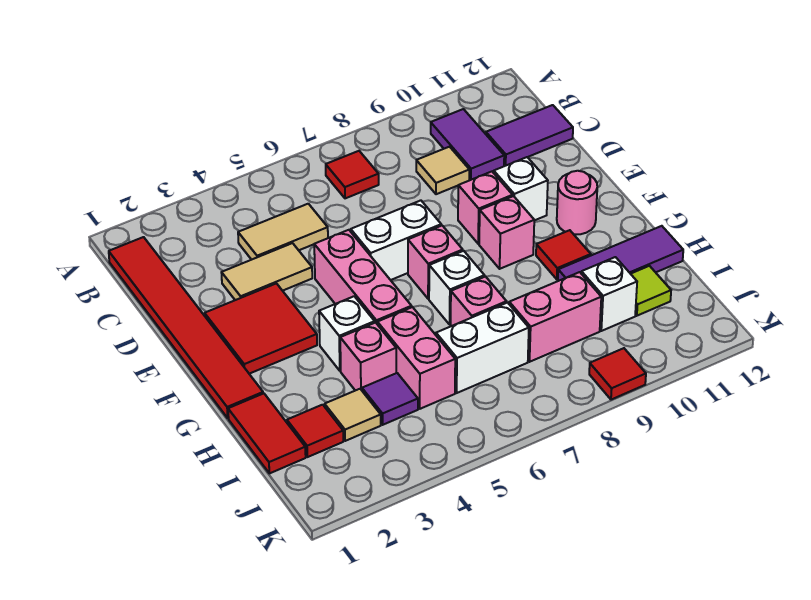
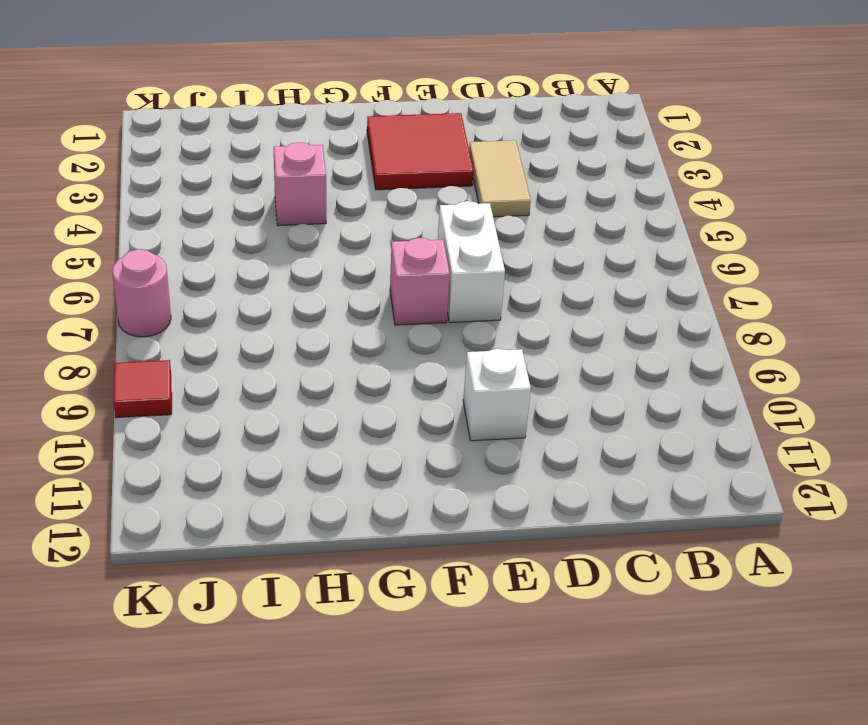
pink 1x1 round brick [112,249,171,337] -> pink 1x1 round brick moved to [557,171,597,234]
none -> red 1x6 tile [109,237,263,418]
none -> red 1x1 tile [326,151,379,198]
none -> purple 1x2 tile [431,109,504,180]
none -> tan 1x2 tile [238,204,328,260]

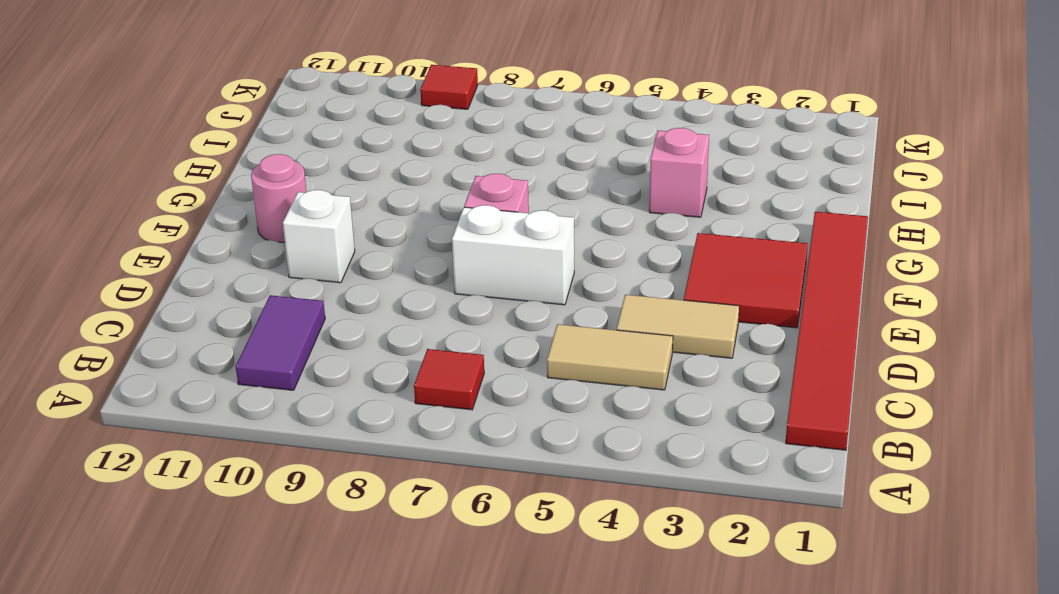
none -> tan 1x1 tile [416,147,469,194]
none -> purple 1x2 tile [486,105,573,166]
none -> pink 1x3 brick [314,230,412,323]
none -> pink 1x1 brick [458,172,513,244]

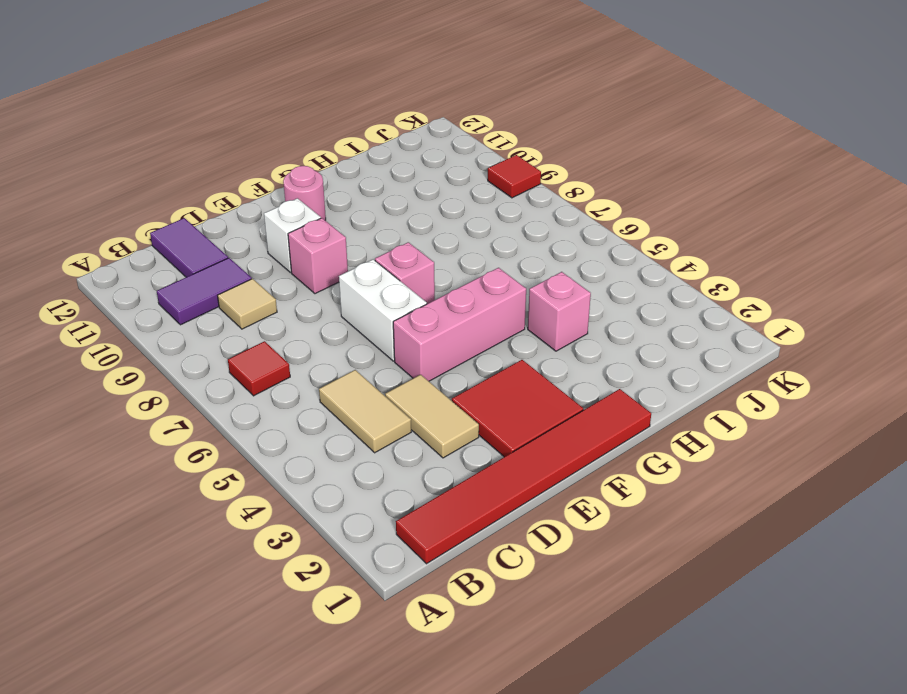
none -> pink 1x1 brick [479,196,534,269]
none -> white 1x1 brick [319,296,375,371]
none -> white 1x1 brick [429,251,485,324]
none -> red 1x1 tile [536,230,591,279]

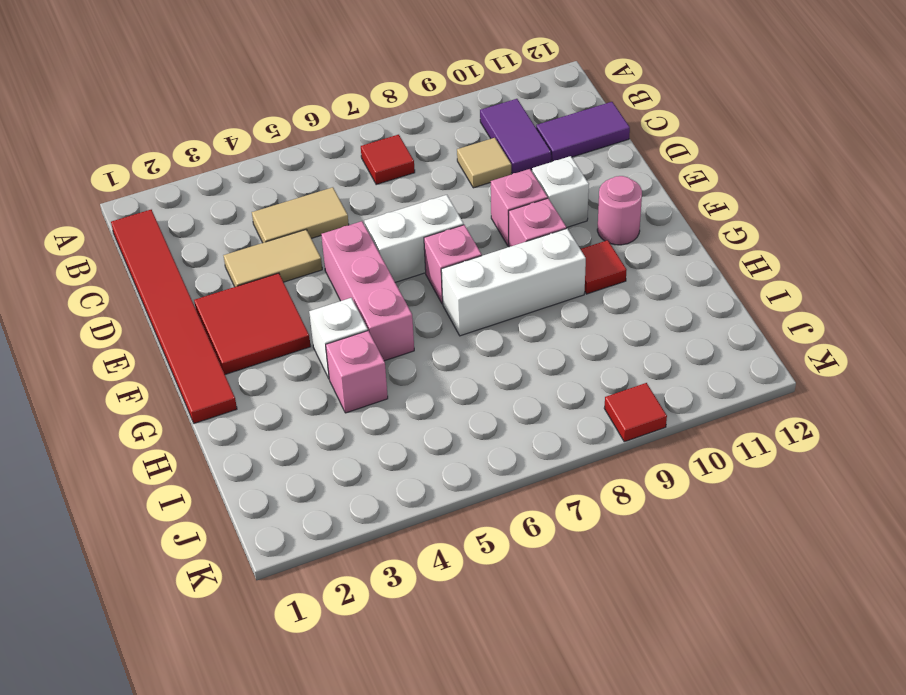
white 1x3 brick [441,229,586,336] -> white 1x1 brick [429,251,485,324]
none -> red 1x2 tile [228,393,306,473]
none -> pink 1x2 brick [377,307,455,409]
none -> pink 1x1 brick [451,277,507,326]
none -> purple 1x3 tile [558,226,683,281]

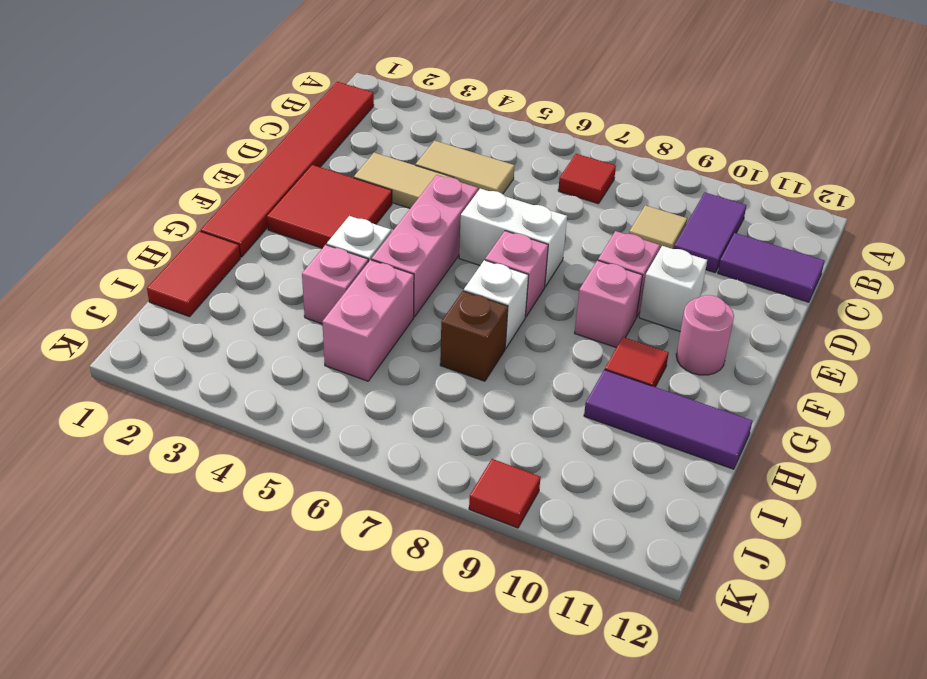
brown 1x1 brick [440,291,508,381] -> pink 1x1 brick [451,277,507,326]
none -> red 1x1 tile [287,405,343,457]
none -> tan 1x1 tile [325,389,381,441]
none -> purple 1x1 tile [362,373,418,425]
none -> white 1x2 brick [436,303,529,393]

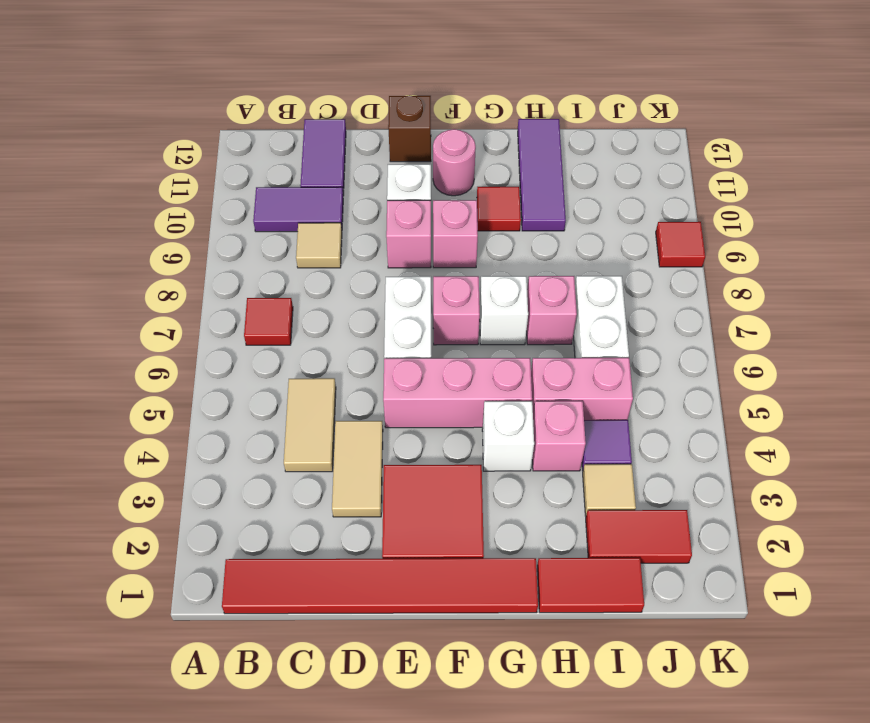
brown 1x1 brick [388,95,431,162] -> none
red 1x2 tile [586,510,692,563] -> red 1x1 tile [287,405,343,457]
none -> pink 1x2 brick [509,272,601,362]
none -> white 1x1 brick [581,257,637,331]
none -> lime 1x1 tile [631,266,671,316]

